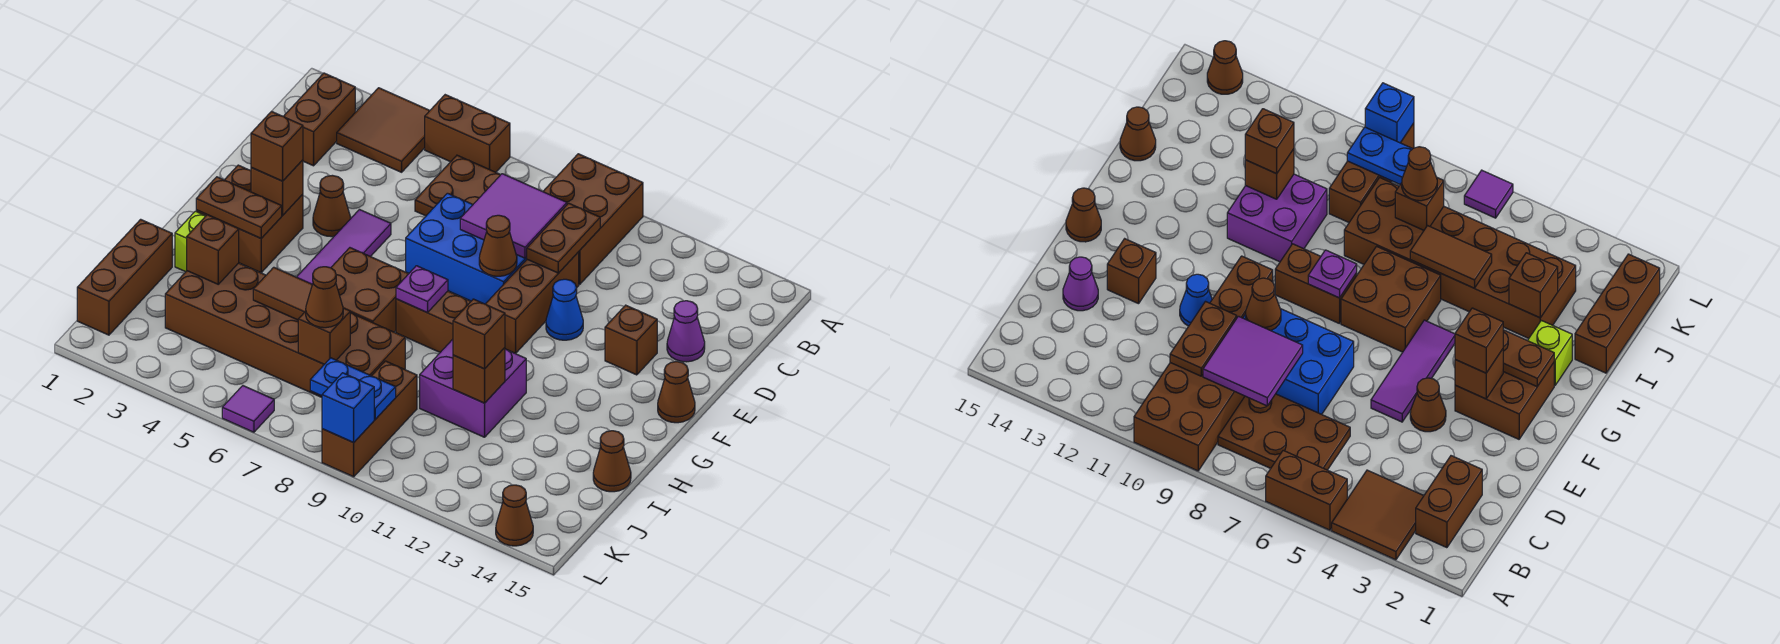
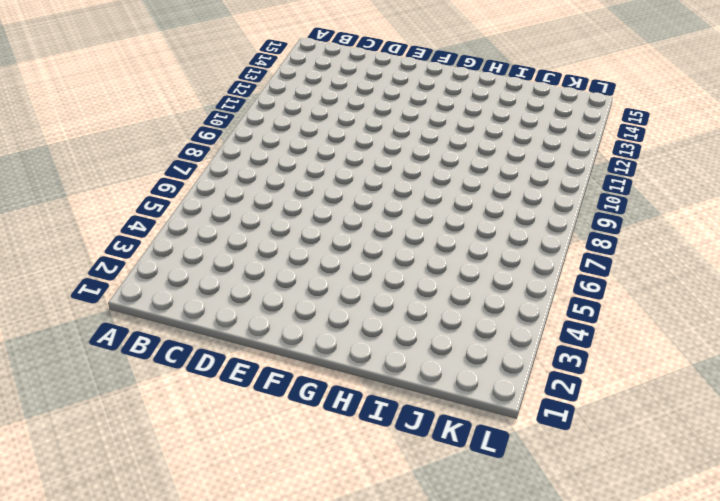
none -> brown 2x2 tile [337,88,430,172]
none -> brown 1x2 brick [425,95,510,172]
none -> brown 2x3 brick [543,154,643,284]
none -> brown 1x2 brick [284,73,355,166]

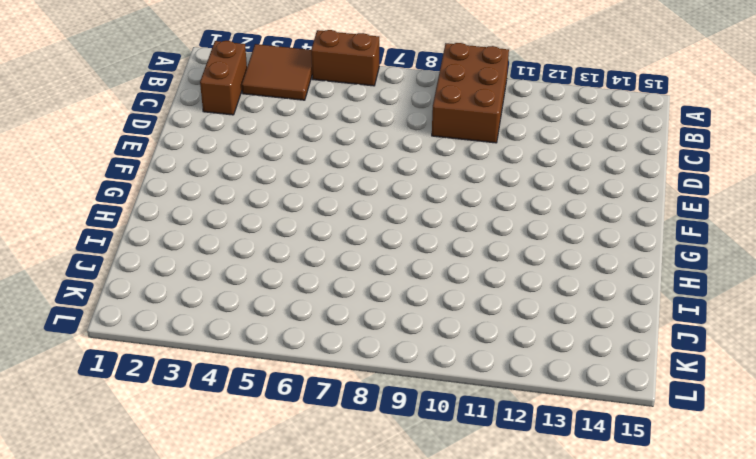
none -> brown 2x3 plate [415,155,500,216]
none -> blue 2x3 brick [406,193,527,304]
none -> brown 1x3 brick [486,252,579,354]
none -> purple 1x1 cone [667,301,705,362]

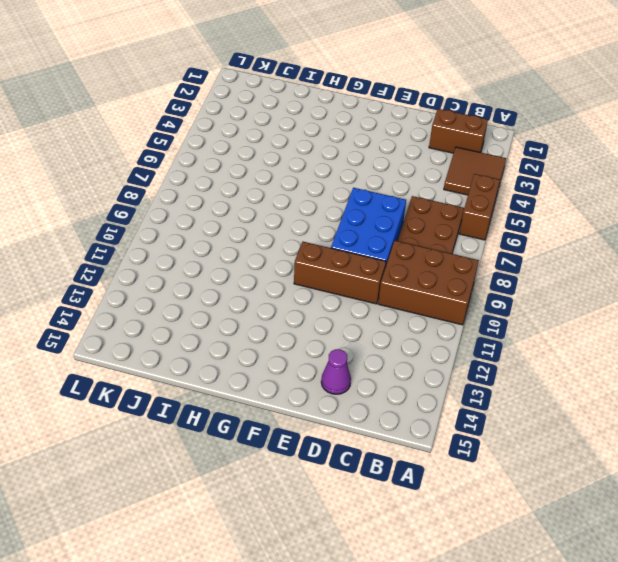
none -> brown 1x1 cone [313,175,351,237]
none -> purple 1x3 tile [297,210,391,284]
none -> blue 1x1 cone [546,279,583,340]
none -> brown 1x1 brick [605,305,657,375]

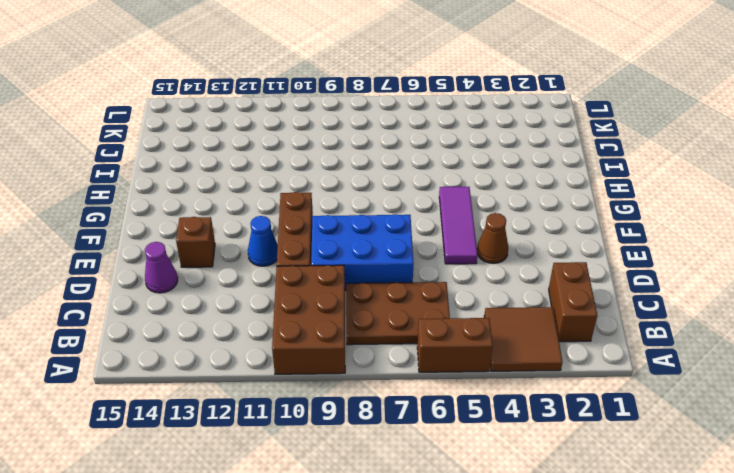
none -> brown 2x2 brick [196,165,303,273]
none -> brown 1x1 cone [658,362,695,423]
none -> brown 2x2 brick [331,248,409,332]
none -> brown 1x2 brick [396,291,471,352]

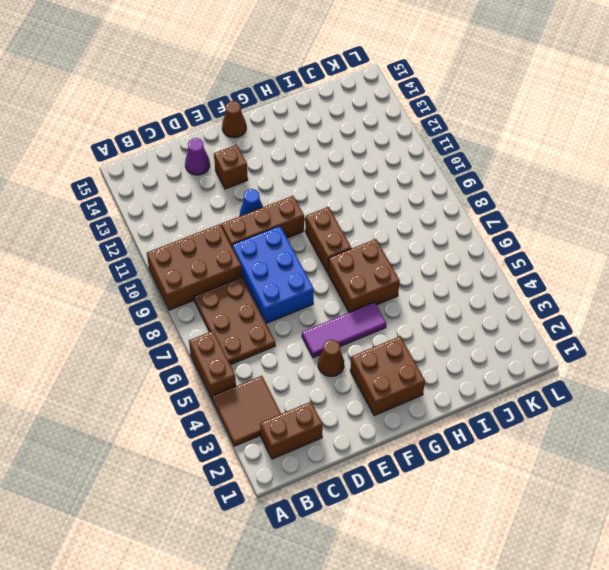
none -> lime 1x1 brick [175,211,205,272]
none -> purple 2x2 brick [420,339,526,437]
none -> brown 1x3 brick [77,219,172,335]
none -> brown 2x6 brick [165,263,405,397]

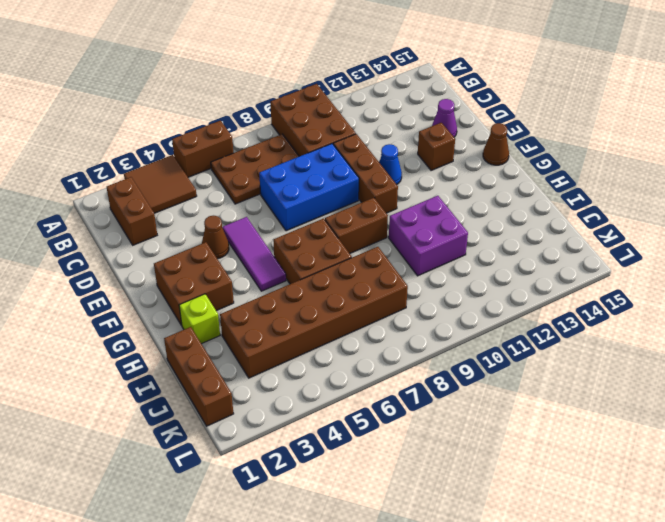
none -> brown 1x1 cone [593,431,631,492]
none -> brown 1x3 brick [322,361,417,477]
none -> purple 1x1 tile [222,386,274,432]
none -> brown 1x1 cone [496,485,533,546]

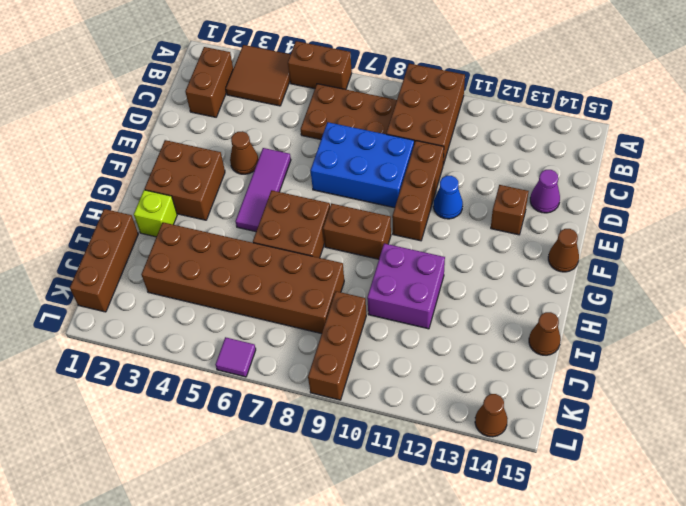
none -> purple 2x2 tile [460,174,567,258]
none -> brown 1x2 plate [527,203,600,273]
none -> brown 1x1 cone [479,215,517,276]
none -> brown 1x1 brick [251,160,303,215]

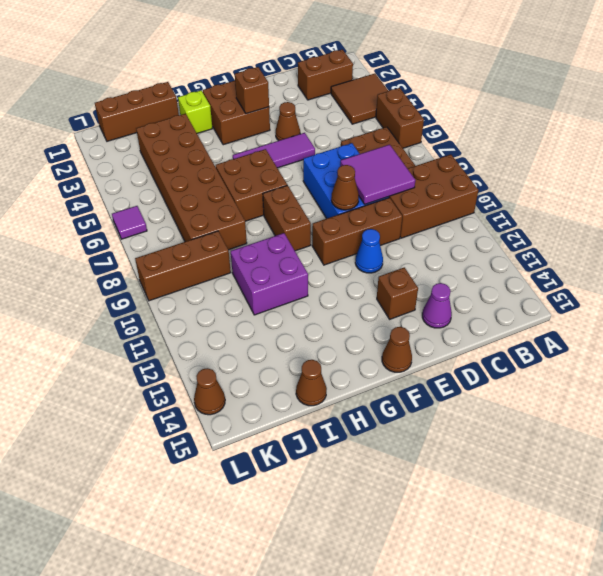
none -> brown 1x2 plate [527,203,600,273]
none -> brown 1x2 plate [196,177,282,238]
none -> purple 1x1 plate [396,266,448,313]
none -> brown 1x1 brick [187,215,239,284]

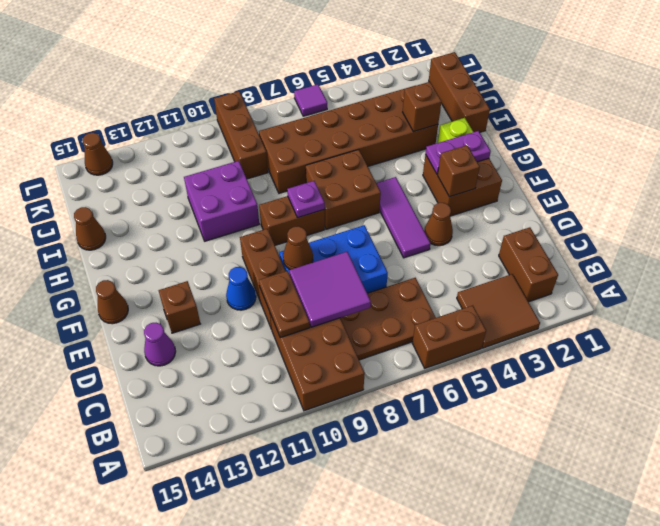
purple 1x2 plate [426,131,491,174] -> brown 1x2 plate [196,177,282,238]
none -> brown 1x2 tile [253,267,312,320]
none -> brown 1x1 brick [453,348,505,403]
none -> brown 1x1 brick [298,308,350,364]
none -> blue 1x2 plate [310,358,396,419]

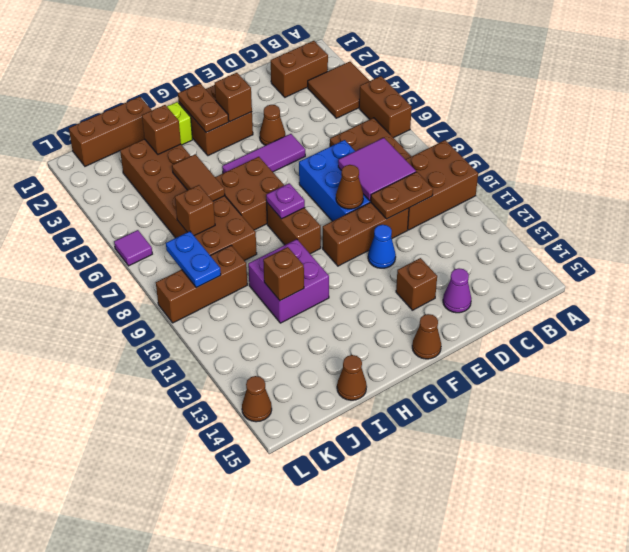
none -> blue 1x1 brick [322,373,374,443]
none -> brown 1x1 brick [251,111,303,181]
none -> brown 1x1 brick [453,299,505,369]
none -> brown 1x1 cone [306,267,343,328]

